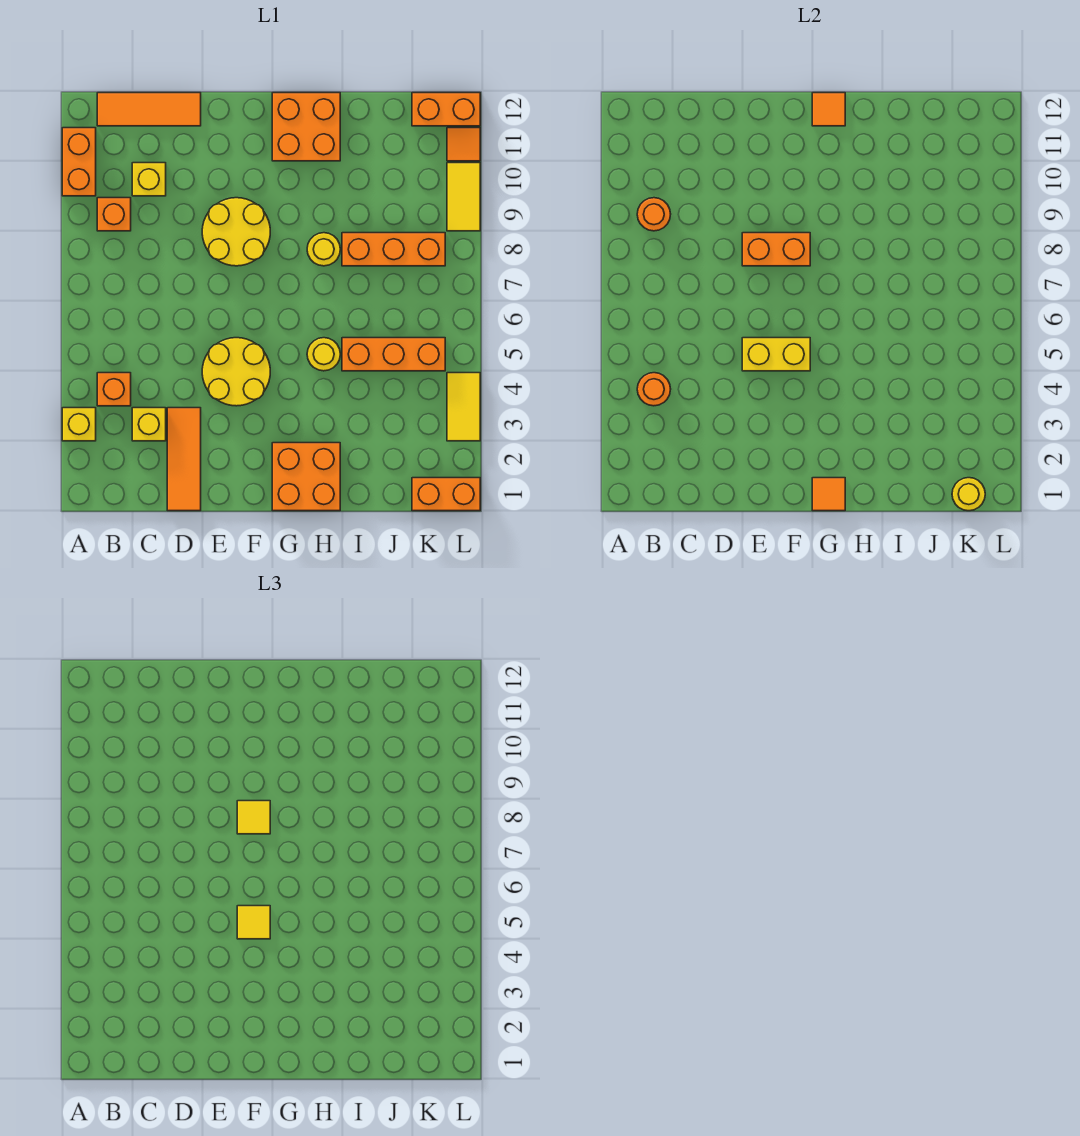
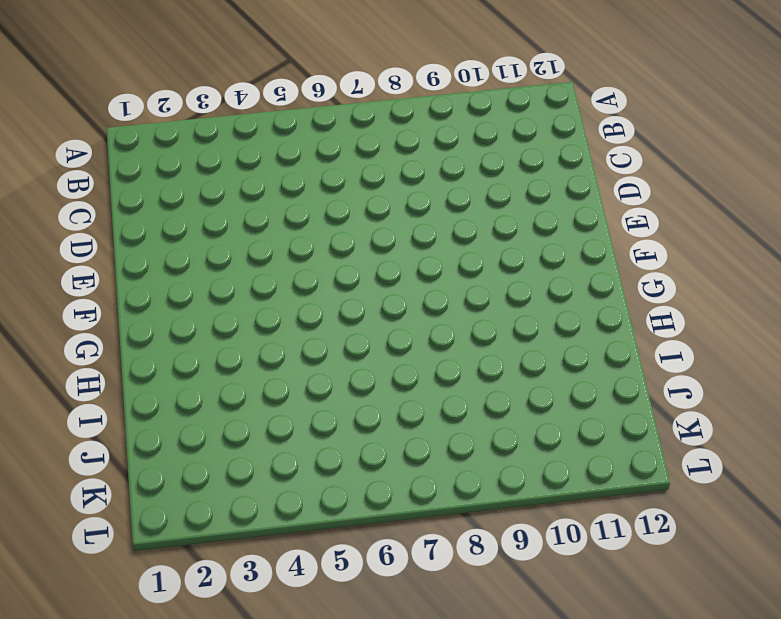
none -> yellow 1x1 brick [62,408,96,441]
none -> orange 1x2 brick [62,128,96,196]
none -> orange 1x1 brick [97,373,131,406]
none -> orange 1x1 brick [97,198,131,231]

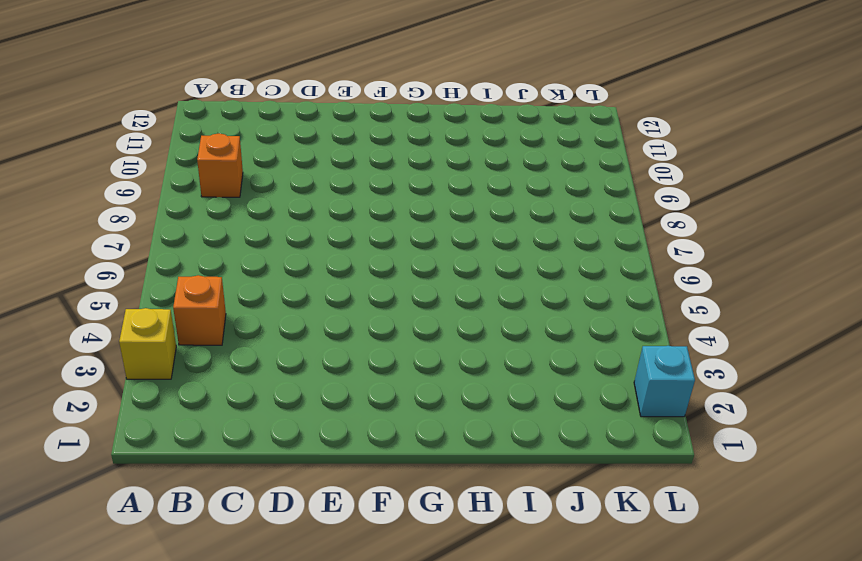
cyan 1x1 brick [634,346,695,417] -> none
none -> orange 1x2 brick [62,128,96,196]
none -> orange 1x3 tile [97,93,201,126]
none -> yellow 1x1 brick [132,408,166,441]
none -> yellow 1x1 brick [132,163,166,196]

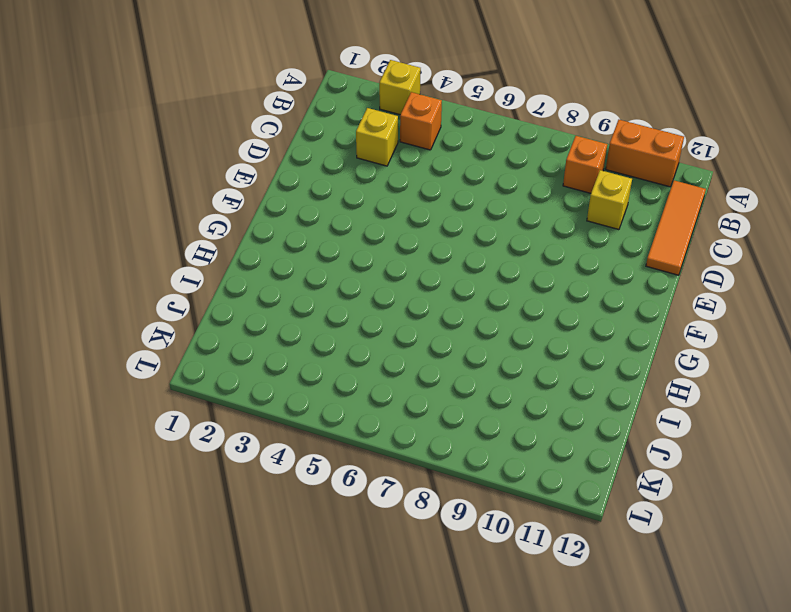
none -> orange 1x3 tile [167,408,201,511]
none -> yellow 2x2 round brick [202,338,270,406]
none -> yellow 2x2 round brick [202,198,270,266]
none -> orange 2x2 brick [272,443,340,511]

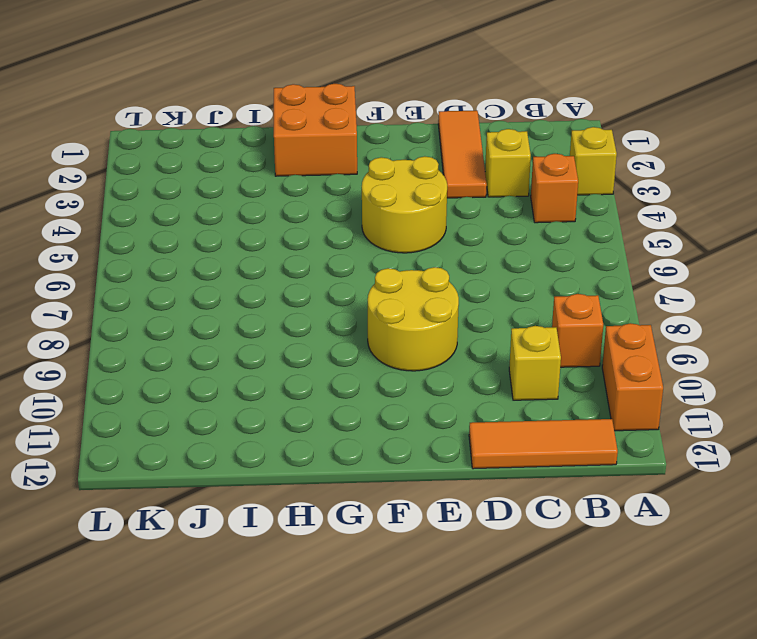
none -> orange 2x2 brick [272,93,340,161]
none -> yellow 1x1 round brick [307,338,340,371]
none -> yellow 1x1 round brick [307,233,340,266]
none -> orange 1x3 brick [342,338,445,371]

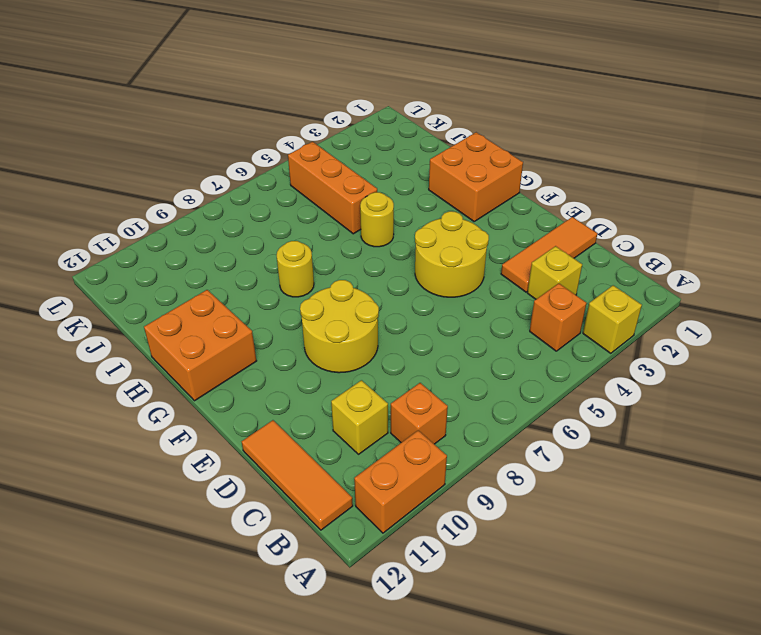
none -> orange 1x3 brick [342,233,445,266]
none -> orange 1x2 brick [412,478,480,511]
none -> orange 1x2 brick [412,93,480,126]
none -> yellow 1x2 tile [447,373,480,441]

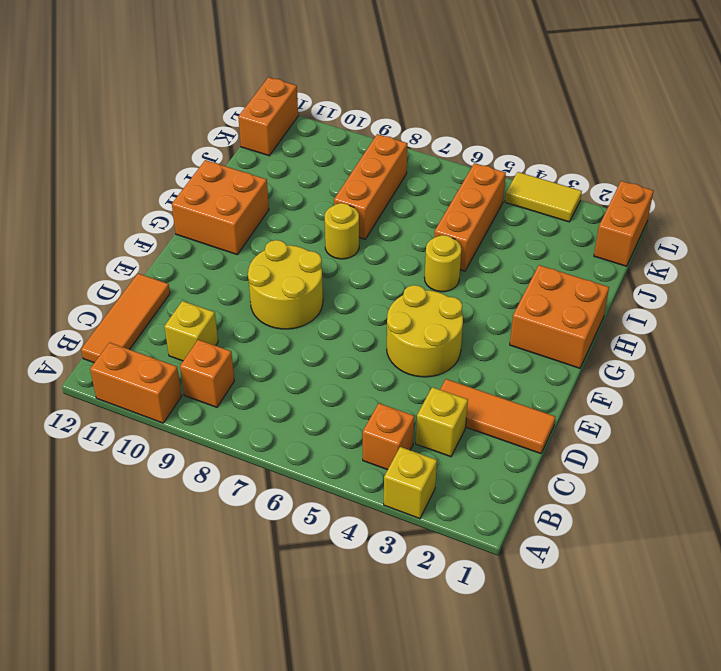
none -> yellow 1x2 tile [447,163,480,231]
none -> orange 1x1 tile [447,128,480,161]
none -> orange 1x1 round brick [637,373,671,406]
none -> orange 1x1 round brick [637,198,671,231]

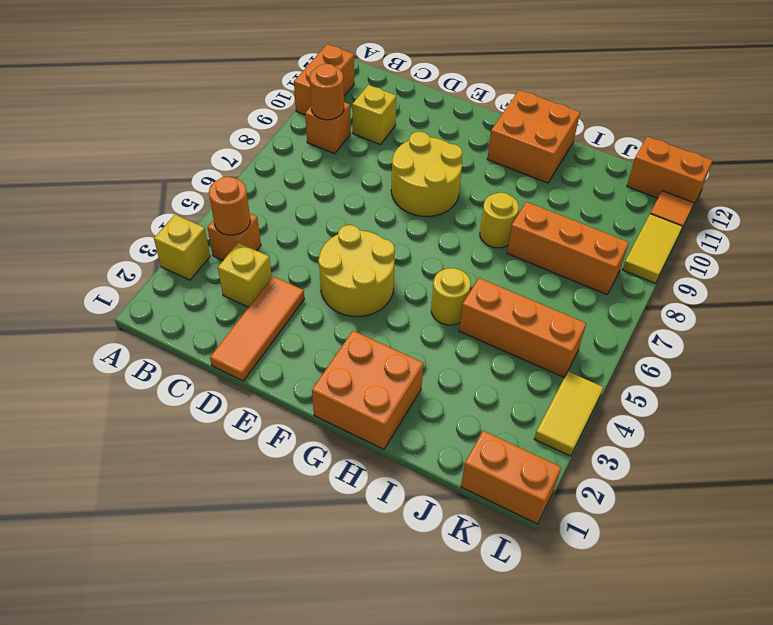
none -> orange 1x3 tile [97,93,201,126]
none -> yellow 1x2 brick [742,338,810,371]
none -> orange 1x2 brick [742,233,810,266]
none -> orange 1x1 tile [812,478,845,511]

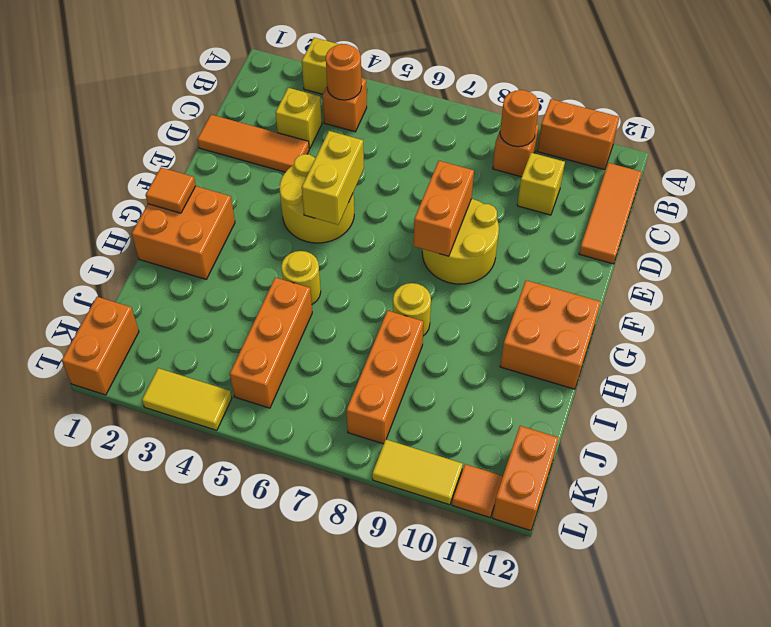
none -> orange 1x1 tile [812,93,845,126]
none -> yellow 1x1 round brick [952,478,985,511]
none -> yellow 1x1 tile [237,906,270,939]
none -> yellow 1x1 tile [237,801,270,834]

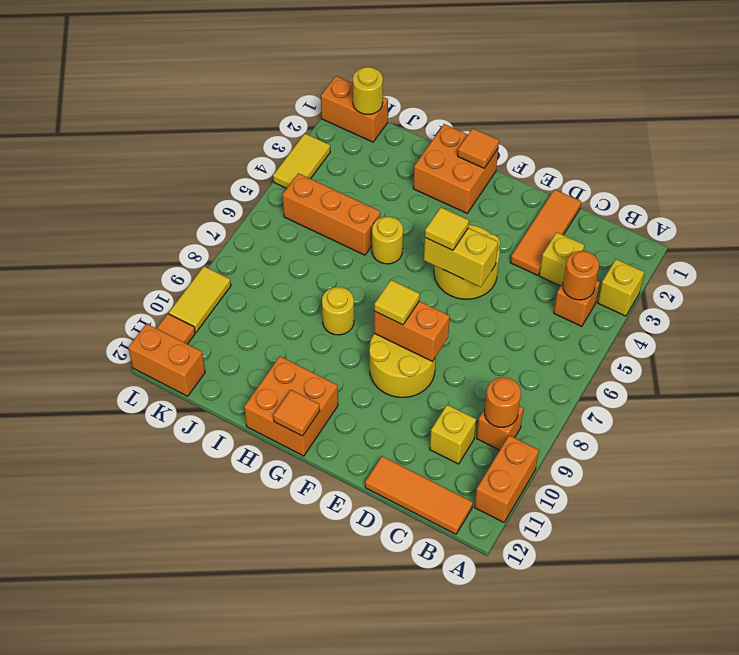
none -> orange 1x3 brick [342,233,445,266]

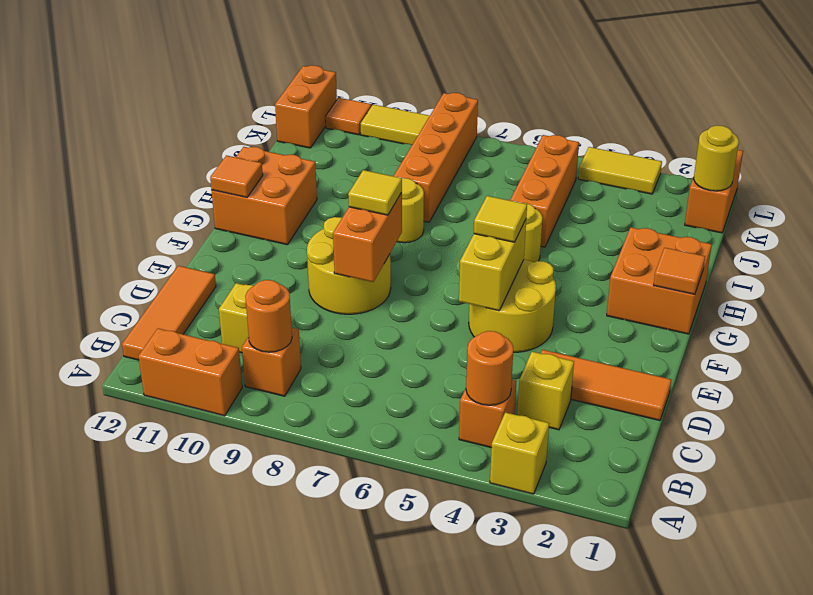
orange 1x4 brick [394,93,478,222] -> orange 1x3 brick [342,233,445,266]

